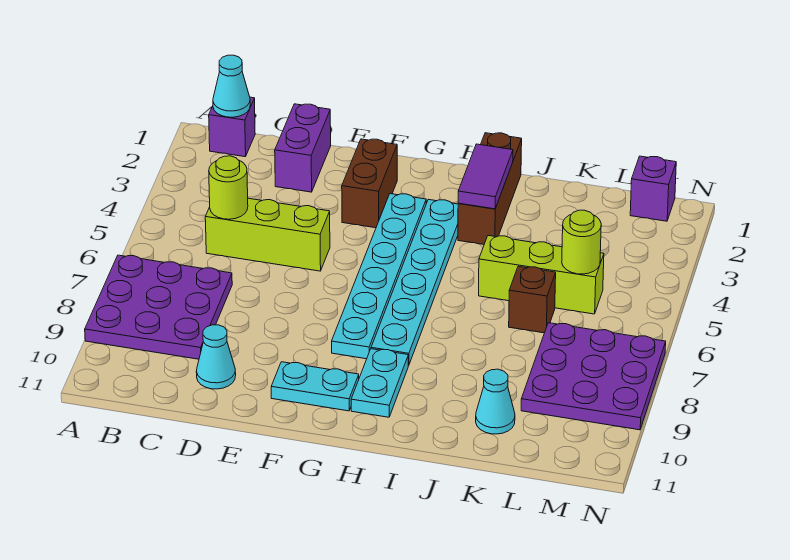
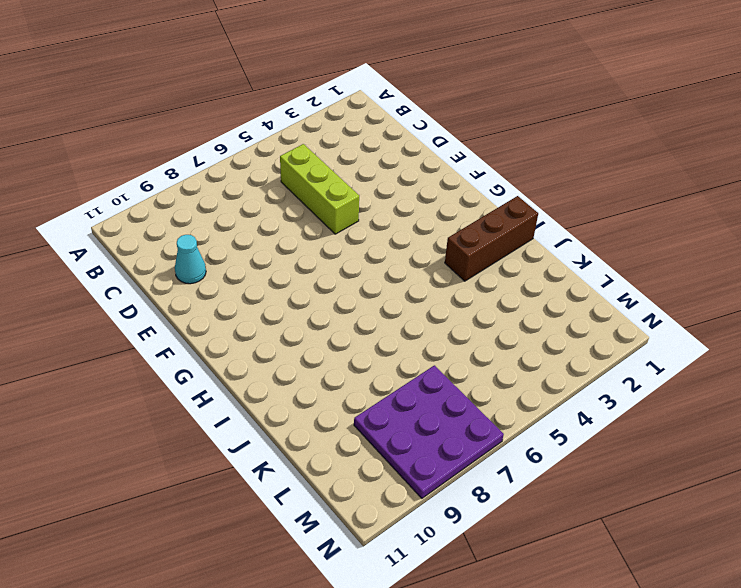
none -> purple 3x3 plate [85,255,232,359]
none -> purple 1x1 brick [209,97,255,157]
none -> purple 1x2 brick [275,104,331,192]

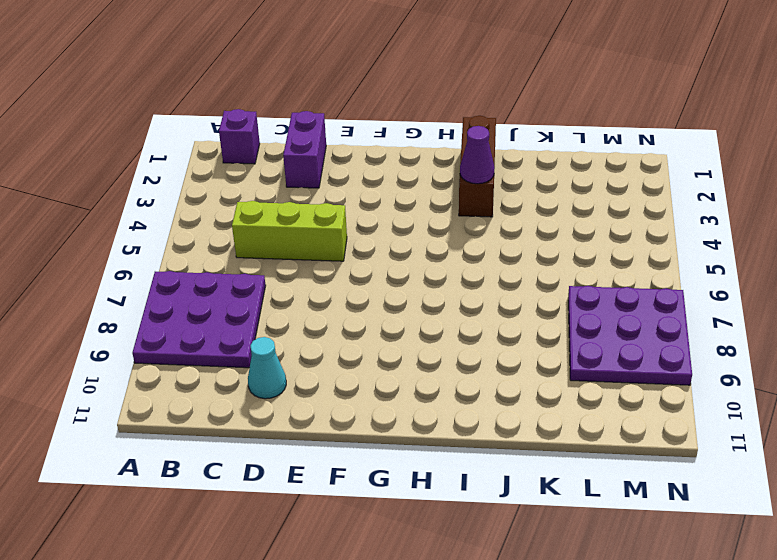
purple 1x1 cone [460,126,495,184] -> purple 1x2 tile [458,144,513,209]
none -> brown 1x2 brick [342,139,397,228]
none -> cyan 1x2 plate [271,362,359,411]
none -> cyan 1x6 plate [332,194,426,359]

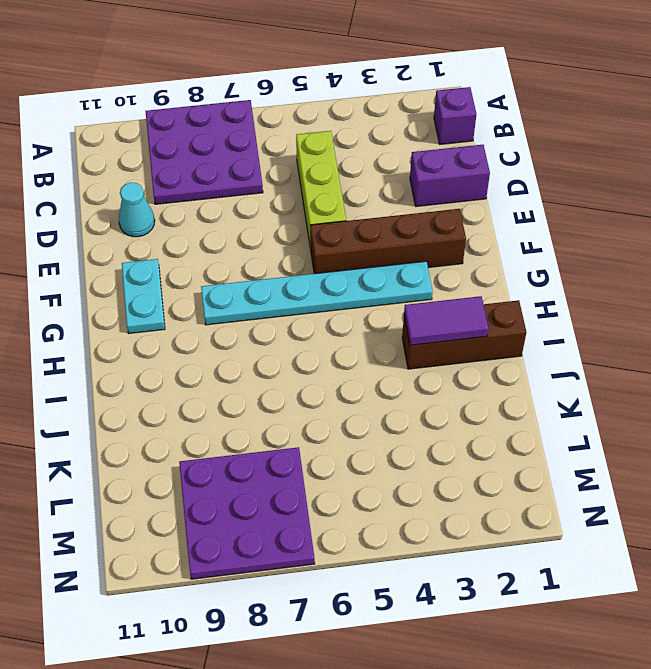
brown 1x4 brick [310,209,466,274] -> brown 1x2 brick [342,139,397,228]
none -> cyan 1x6 plate [371,199,458,365]
none -> cyan 1x2 plate [351,349,408,417]
none -> lime 1x3 brick [479,236,604,314]

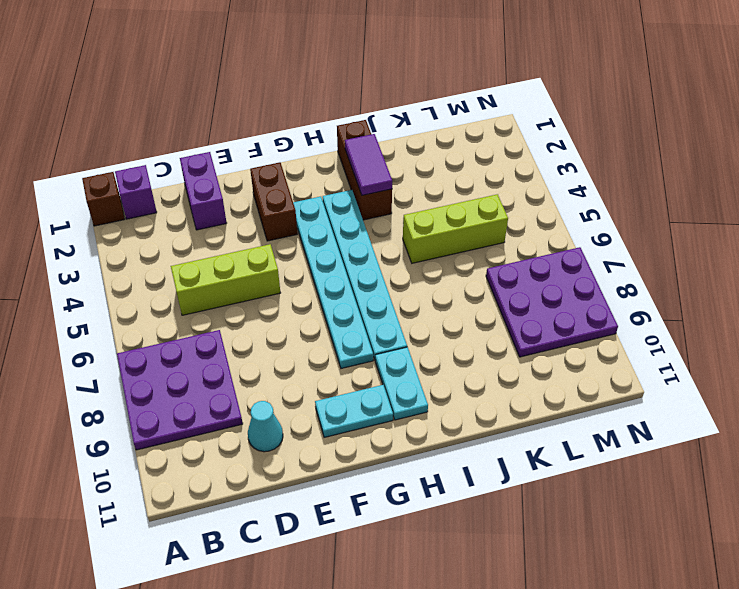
brown 1x1 brick [82,172,124,226] -> brown 1x1 brick moved to [509,266,556,333]
none -> cyan 1x1 cone [476,369,515,434]
none -> purple 1x1 brick [630,156,676,221]
none -> cyan 1x1 cone [213,55,250,117]

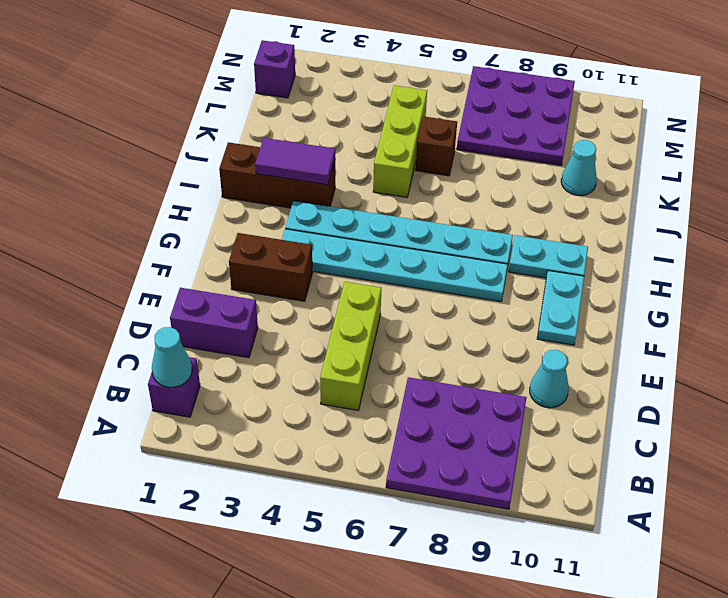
none -> lime 1x1 round brick [209,156,248,219]
none -> lime 1x1 round brick [562,210,601,274]

